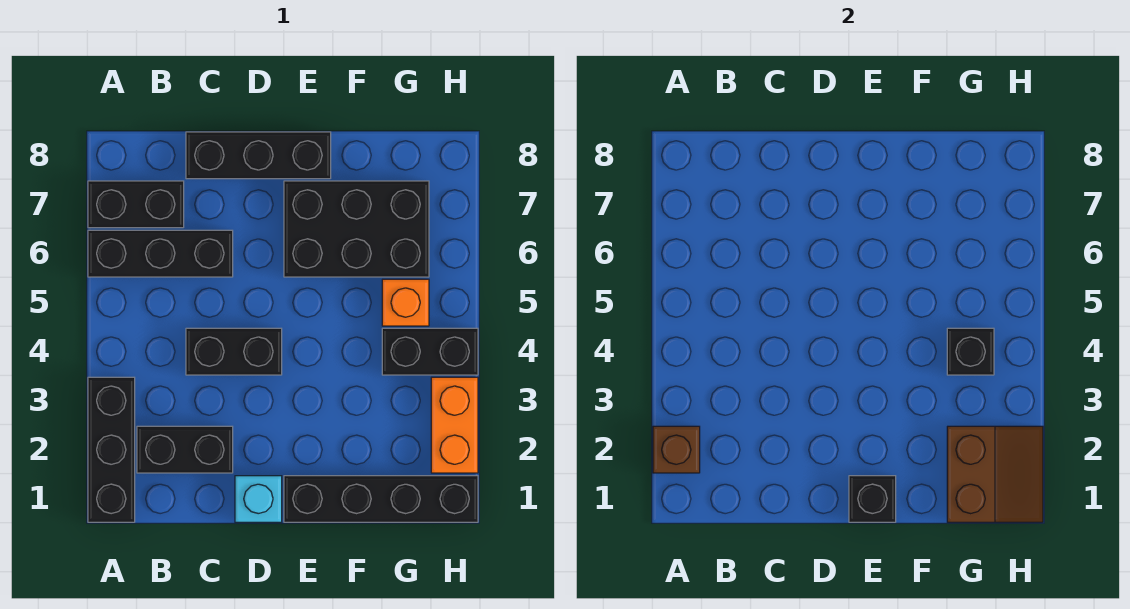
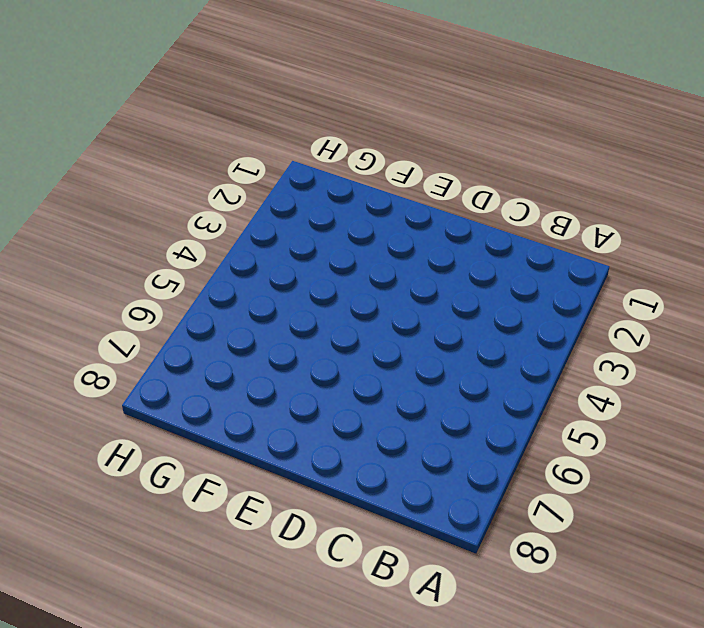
none -> black 1x3 brick [88,377,135,522]
none -> black 1x3 brick [88,230,233,277]
none -> black 1x2 brick [88,181,184,228]

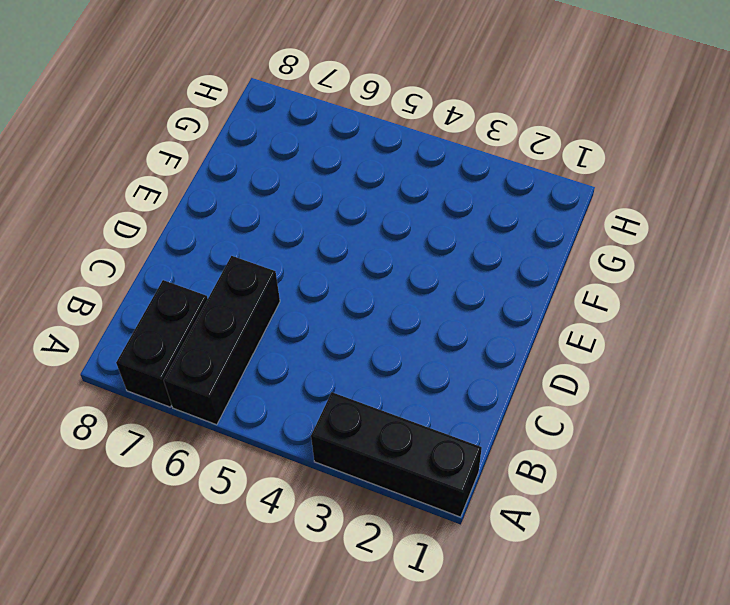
none -> black 1x2 brick [137,426,233,473]
none -> black 1x2 brick [186,328,282,375]
none -> black 1x3 brick [186,132,331,179]

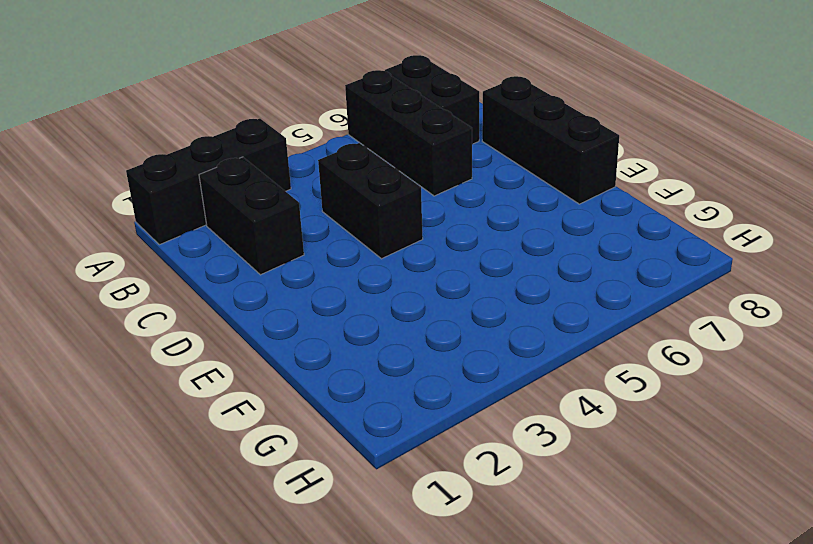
none -> cyan 1x1 brick [235,476,282,522]
none -> black 1x4 brick [284,476,478,522]
none -> black 2x3 brick [284,181,429,277]

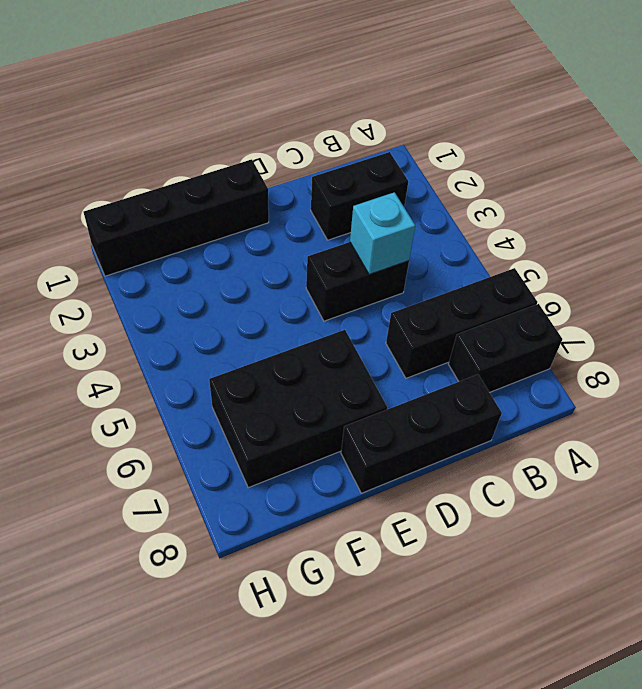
cyan 1x1 brick [350,192,415,275] -> cyan 1x1 brick moved to [235,476,282,522]
none -> black 1x3 brick [88,377,135,522]
none -> black 1x2 brick [382,328,478,375]
none -> orange 1x1 brick [382,279,429,326]

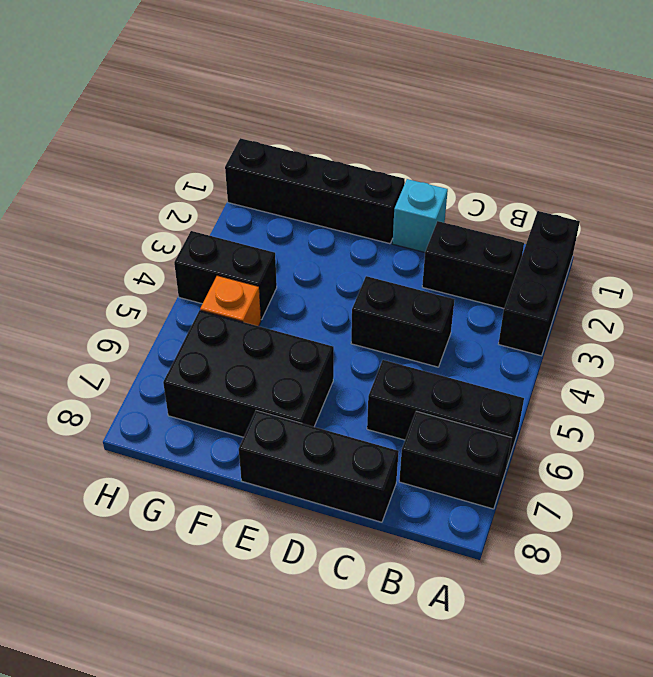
none -> orange 1x2 brick [431,377,478,473]
none -> brown 1x1 brick [653,426,700,473]
none -> black 1x1 brick [849,476,896,522]

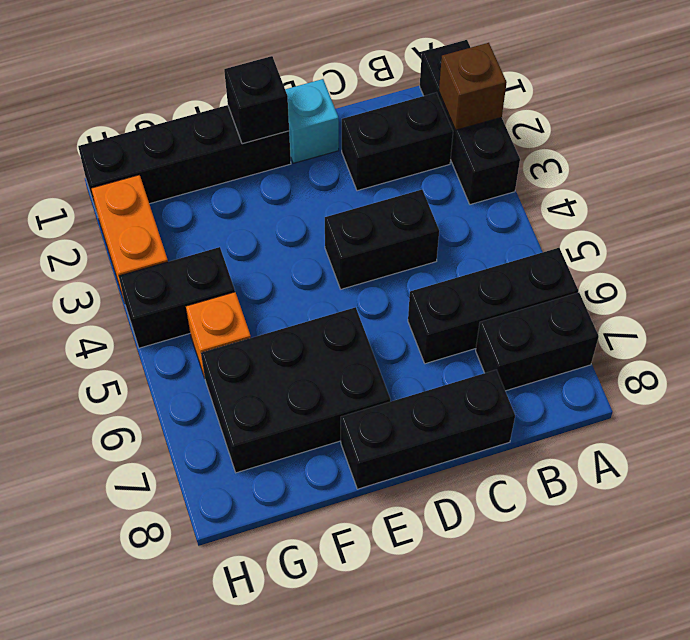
none -> brown 2x2 slope [947,426,1043,522]
none -> black 1x1 brick [947,328,994,375]

